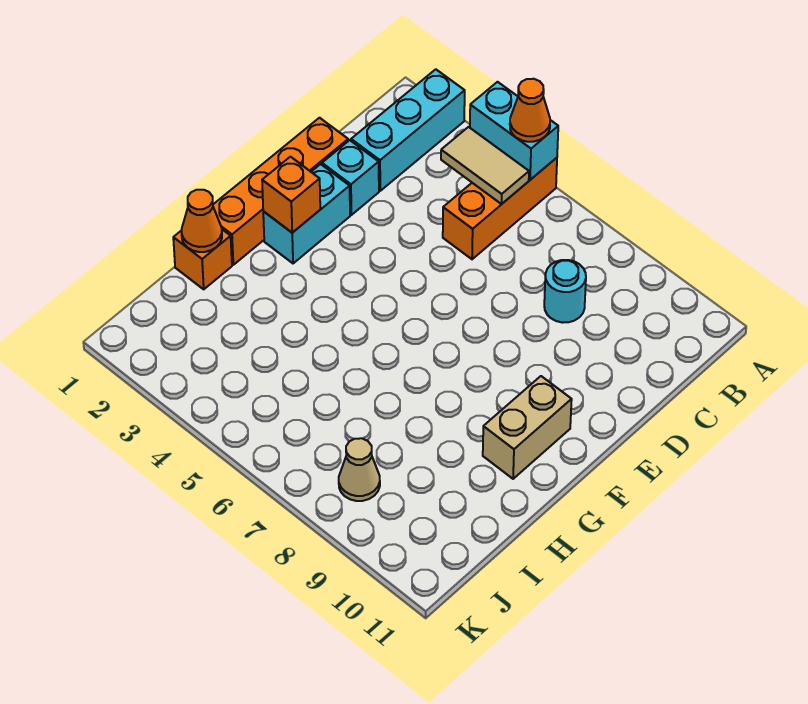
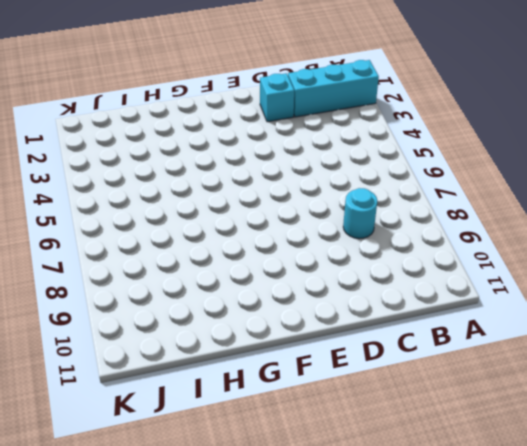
none -> orange 1x3 brick [443,158,557,259]
none -> orange 1x4 brick [213,118,348,265]
none -> cyan 1x2 brick [263,164,350,263]

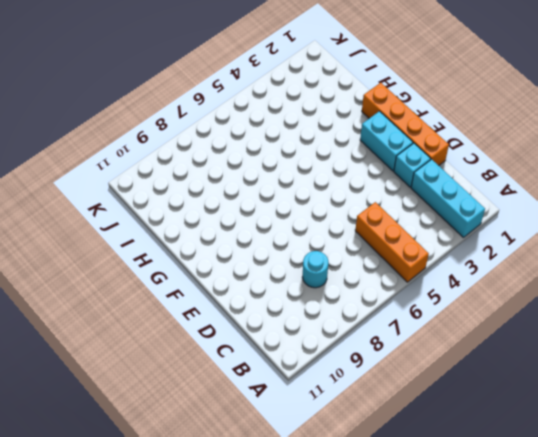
none -> tan 1x2 brick [483,376,572,479]
none -> orange 1x1 brick [173,230,232,289]
none -> tan 1x1 cone [339,438,380,501]

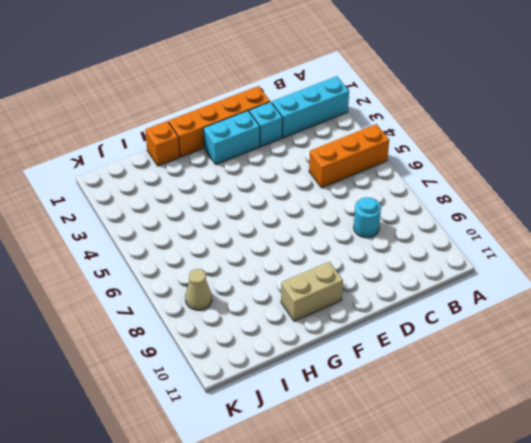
none -> cyan 1x2 brick [470,82,558,180]
none -> tan 1x2 tile [441,127,529,204]
none -> orange 1x1 brick [262,157,320,233]

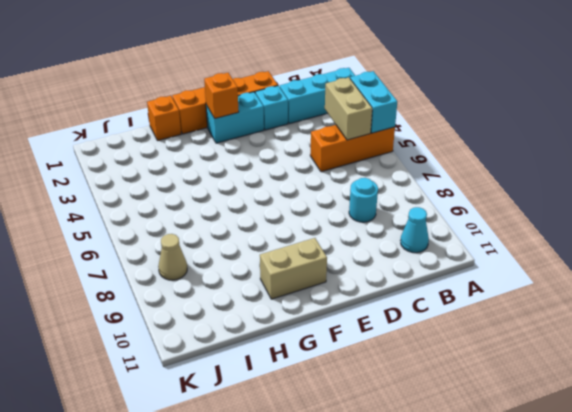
tan 1x2 brick [325,77,372,140] -> tan 1x2 tile [441,127,529,204]
cyan 1x1 cone [401,207,429,253] -> none
none -> orange 1x1 cone [182,190,222,252]
none -> orange 1x1 cone [510,79,550,142]

